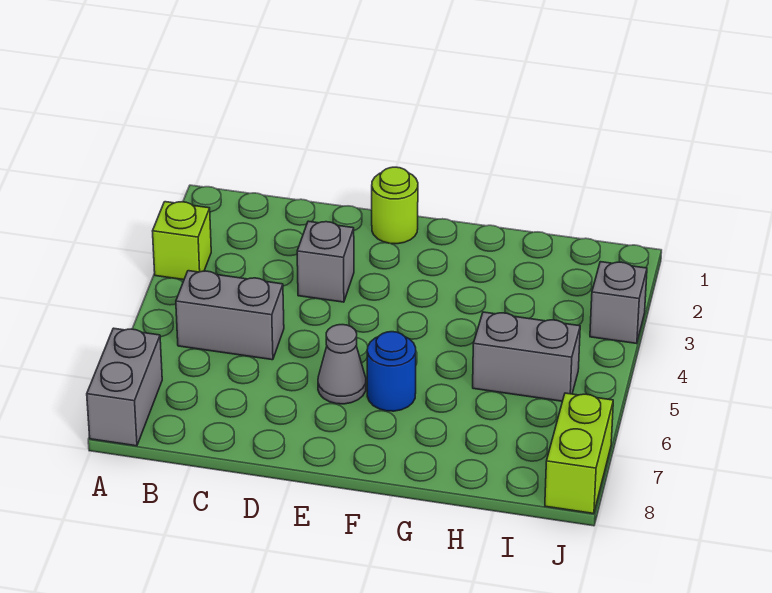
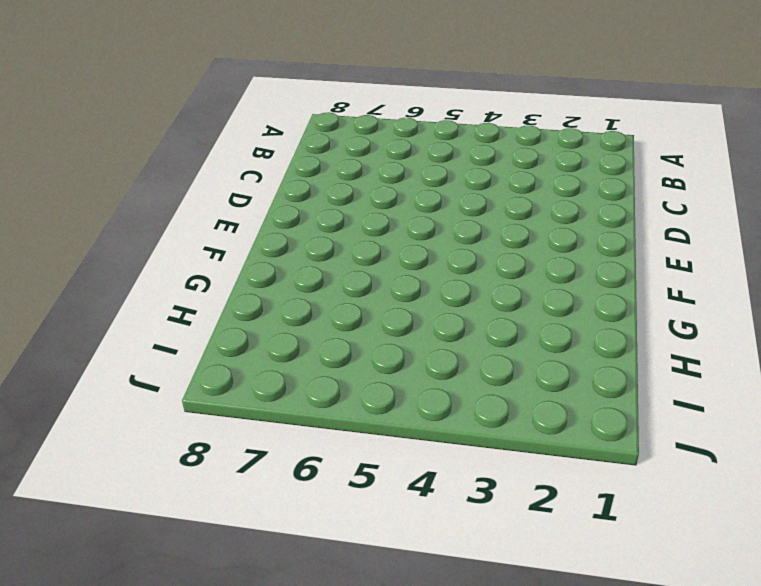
none -> lime 1x1 brick [153,202,211,280]
none -> grey 1x2 brick [87,328,162,446]

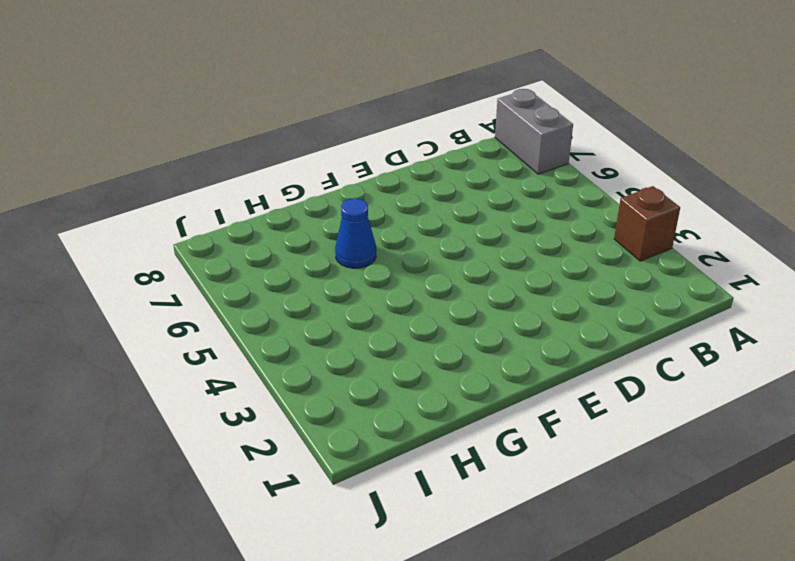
brown 1x1 brick [614,186,680,261] -> lime 1x1 brick [153,202,211,280]
blue 1x1 cone [335,198,376,268] -> none
none -> grey 1x2 brick [176,271,284,360]
none -> grey 1x1 brick [297,221,354,302]

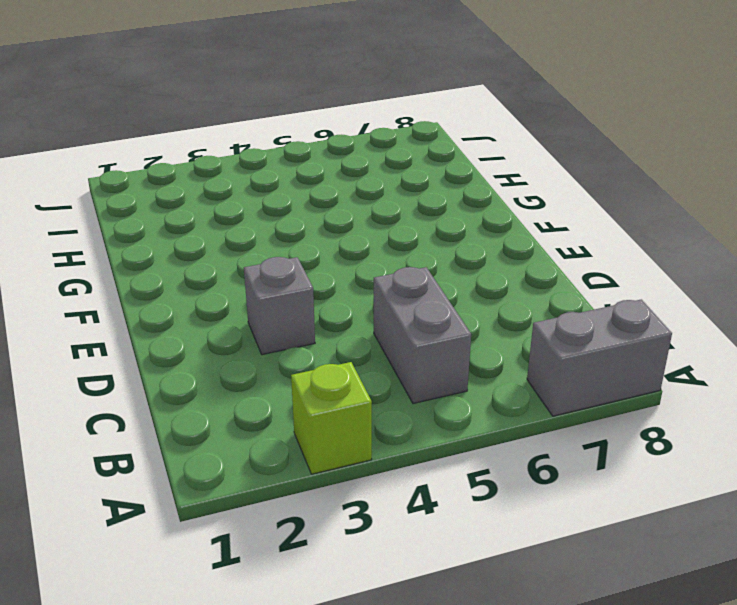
none -> lime 1x1 round brick [372,167,418,244]
none -> grey 1x1 cone [318,325,366,404]

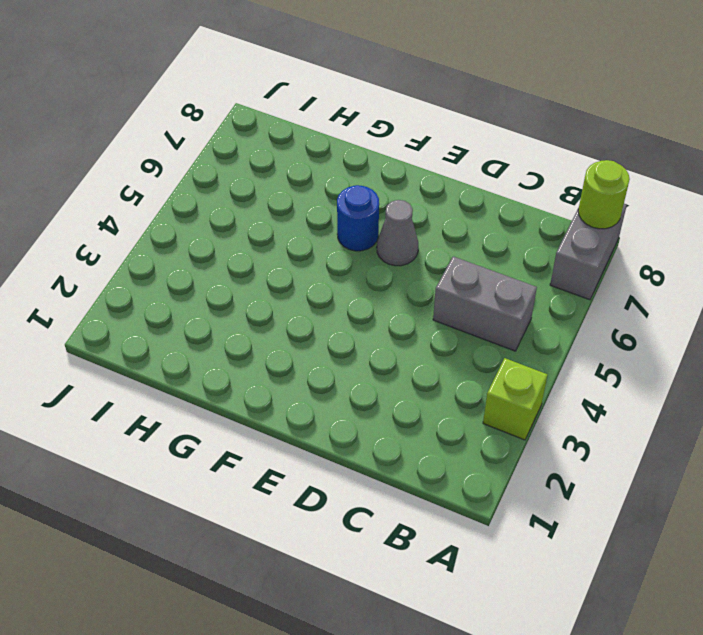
lime 1x1 round brick [578,160,630,229] -> lime 1x1 round brick moved to [372,167,418,244]
none -> grey 1x1 brick [297,221,354,302]
none -> grey 1x2 brick [473,312,580,401]

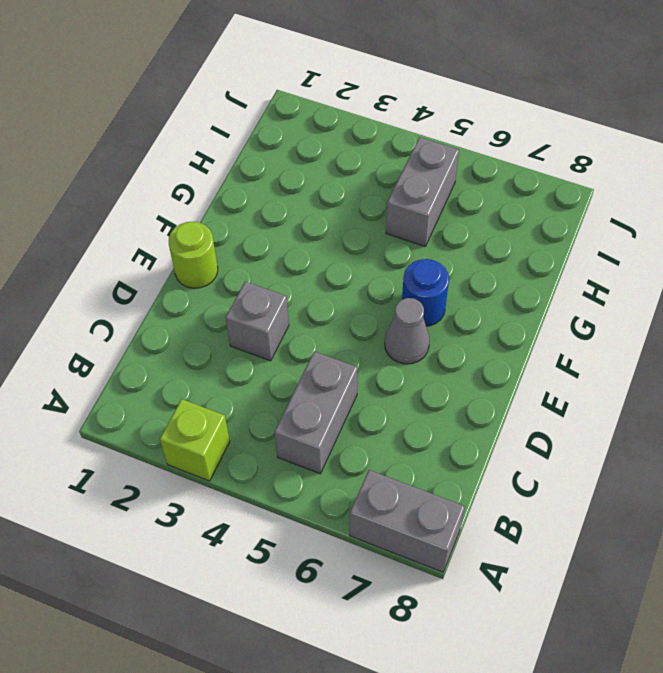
none -> grey 1x1 brick [590,262,647,344]
none -> lime 1x2 brick [545,393,613,514]

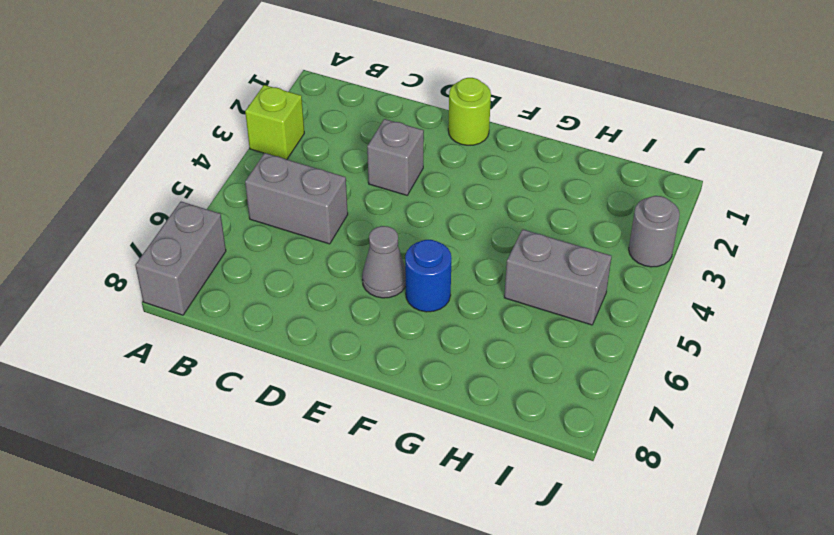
grey 1x1 round brick [629,196,680,267] -> grey 1x1 brick [590,262,647,344]
none -> lime 1x2 brick [545,393,613,514]

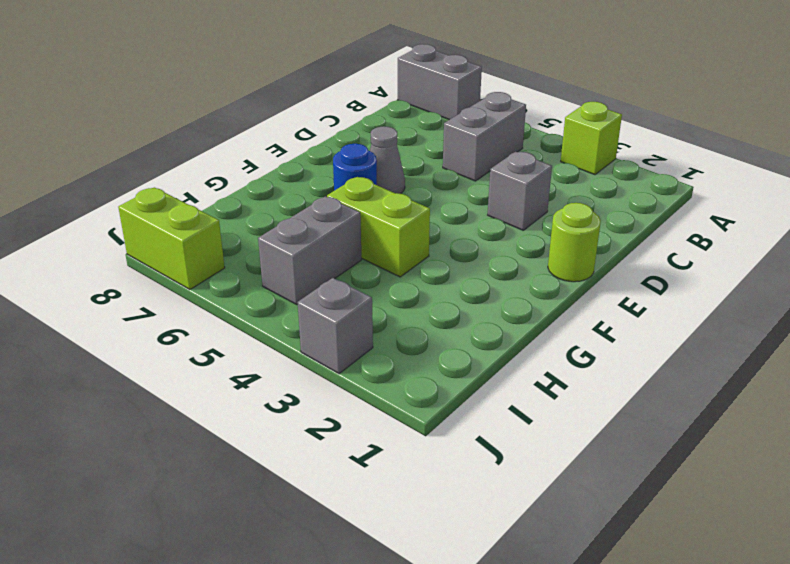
lime 1x2 brick [327,177,430,277] -> none

